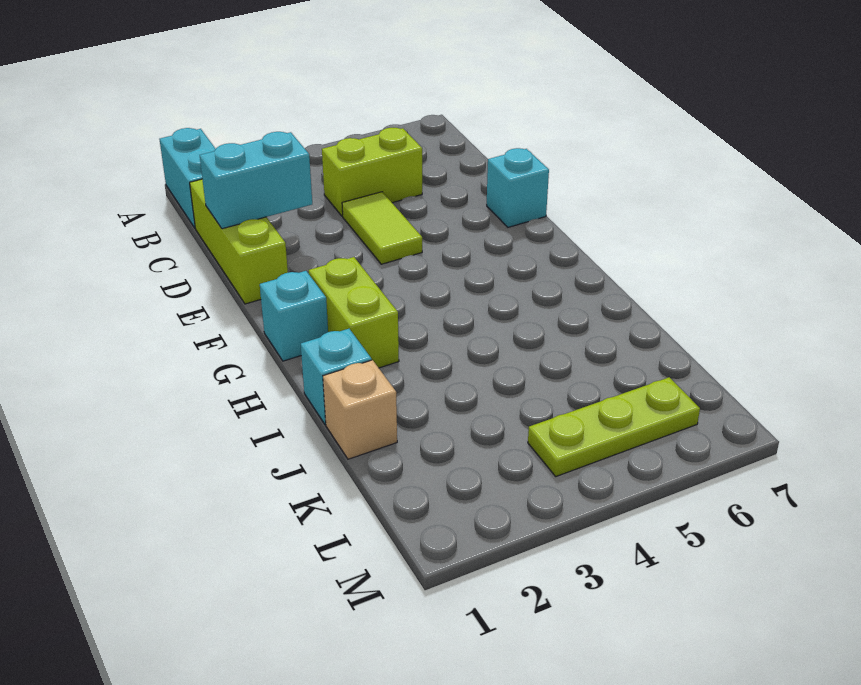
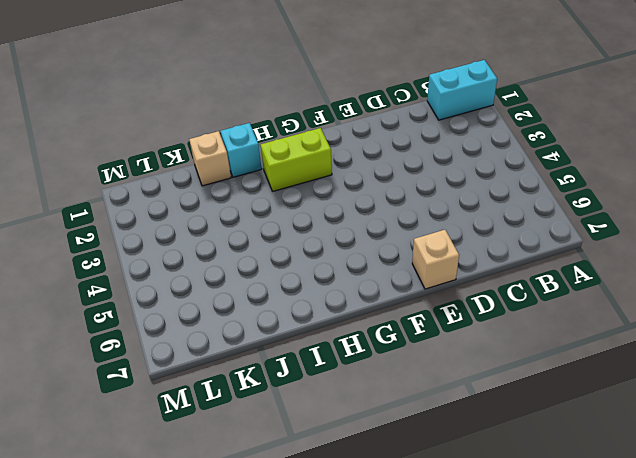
tan 1x1 brick [412,230,459,289] -> cyan 1x1 brick [487,148,549,227]
none -> lime 1x3 brick [190,179,288,304]
none -> lime 1x2 brick [322,128,422,216]

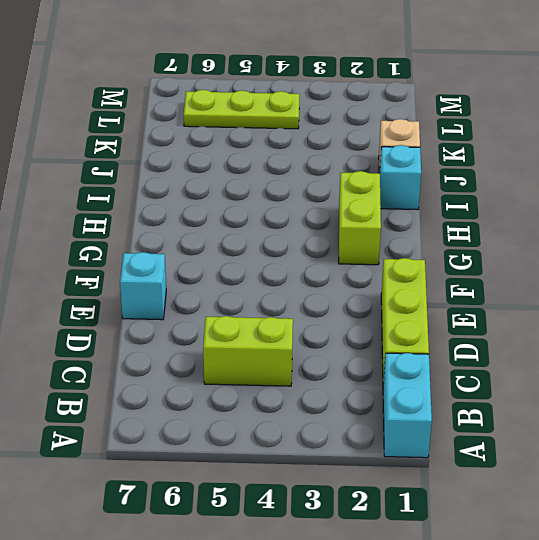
none -> lime 1x2 tile [342,192,422,264]
none -> cyan 1x1 brick [260,271,328,361]

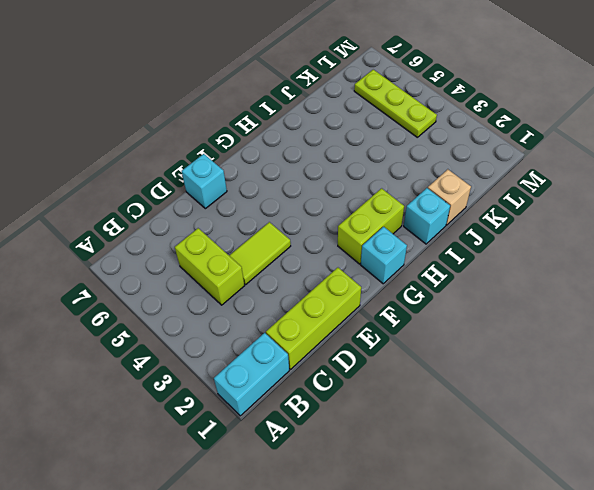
none -> cyan 1x2 brick [200,132,312,229]

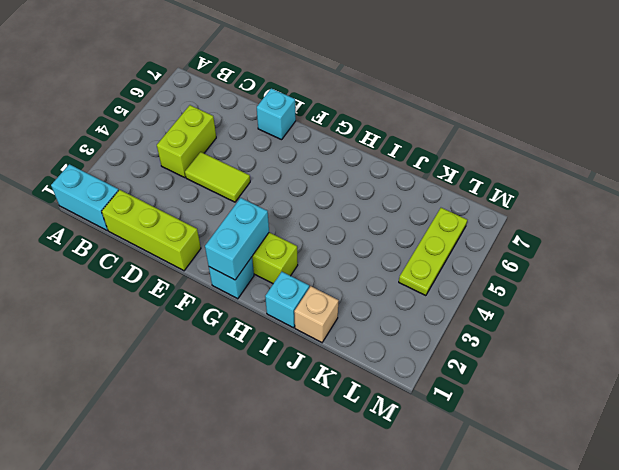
cyan 1x2 brick [205,198,269,280] -> cyan 1x2 brick moved to [200,132,312,229]

